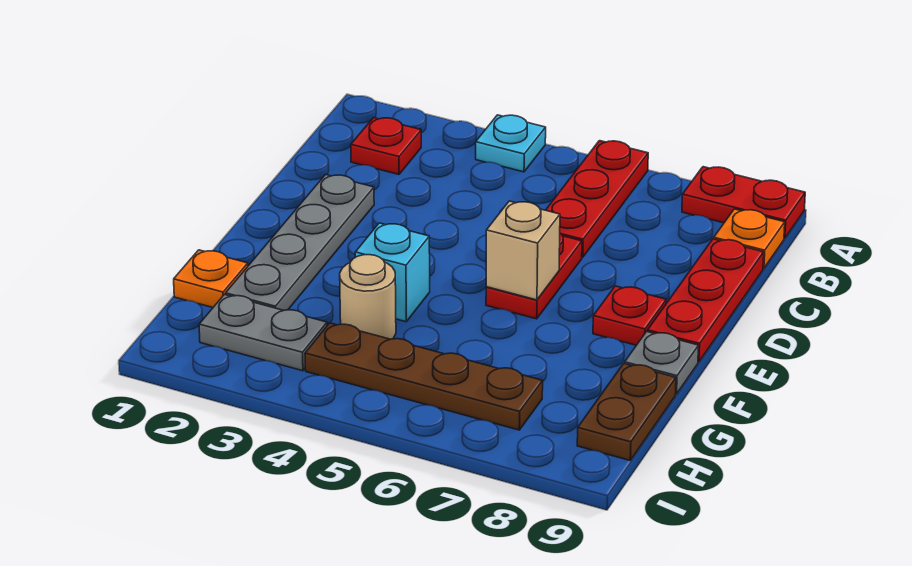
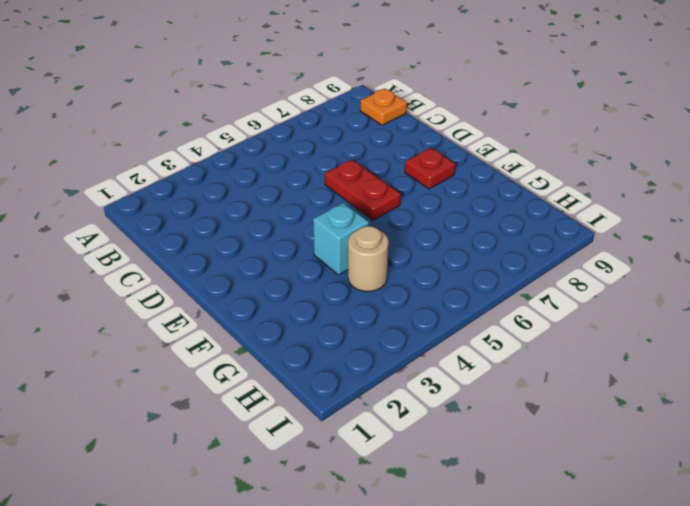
none -> cyan 1x1 plate [476,115,546,172]
none -> red 1x3 plate [546,141,648,257]
none -> red 1x2 plate [682,167,805,238]

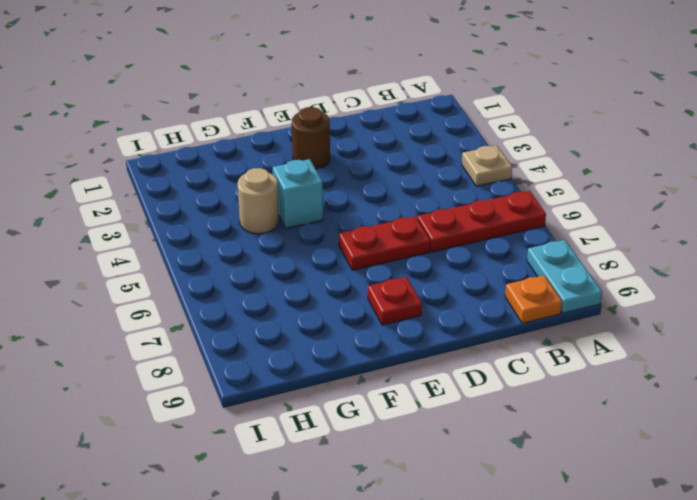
tan 1x1 plate [462,145,512,186] -> cyan 1x1 plate [476,115,546,172]
cyan 1x2 plate [527,240,602,313] -> red 1x2 plate [682,167,805,238]
brown 1x1 round brick [292,107,330,169] -> grey 1x4 plate [226,175,374,310]
none -> red 1x1 plate [351,118,421,175]
none -> red 1x3 plate [648,239,764,362]
none -> grey 1x1 plate [625,332,699,394]

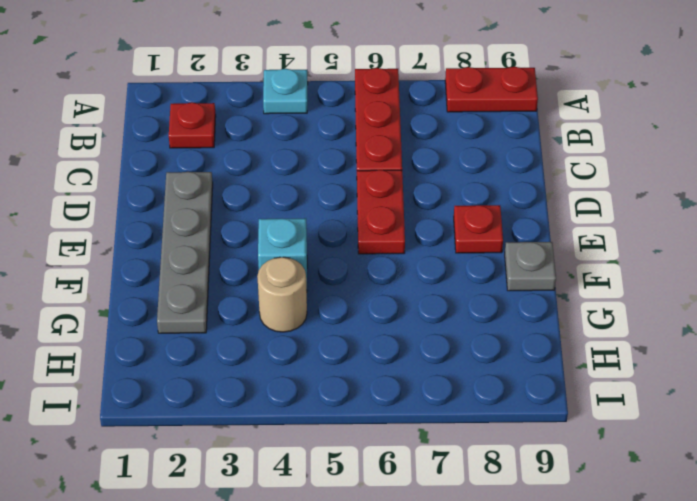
none -> orange 1x1 plate [714,209,785,268]
none -> red 1x3 plate [648,239,764,362]
none -> orange 1x1 plate [174,250,248,308]

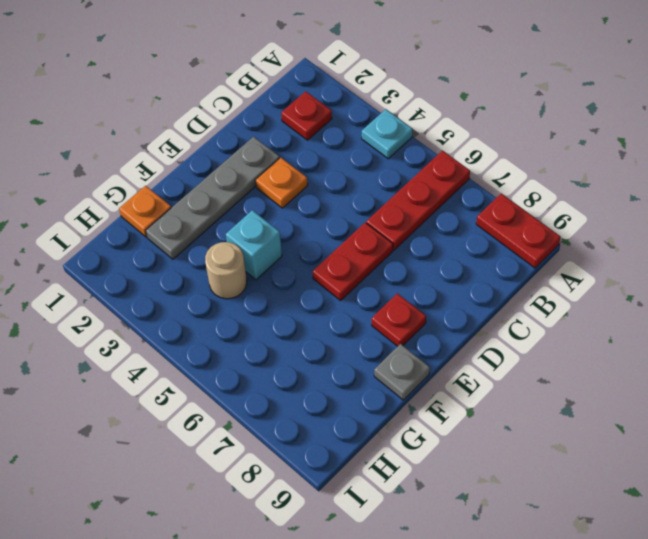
orange 1x1 plate [255,158,308,208] -> orange 1x1 plate moved to [714,209,785,268]
none -> red 1x3 plate [648,239,764,362]
none -> brown 1x2 plate [577,364,676,460]
none -> grey 1x2 plate [199,295,327,371]

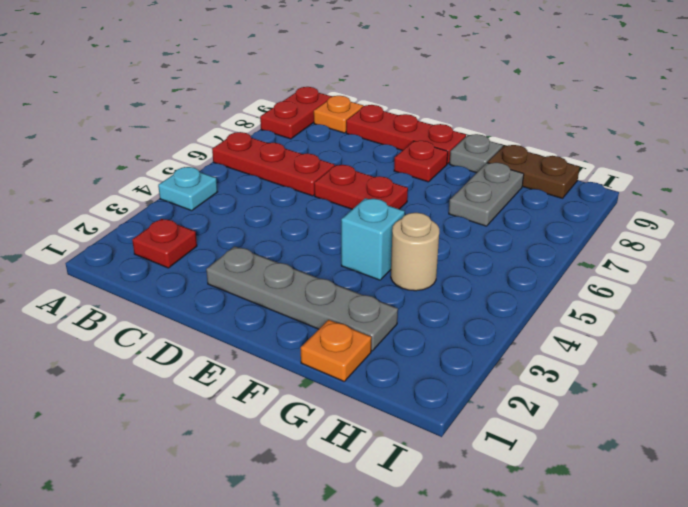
grey 1x2 plate [449,163,524,226] -> grey 1x2 plate moved to [199,295,327,371]
none -> brown 1x4 plate [305,323,543,430]
none -> tan 1x1 brick [486,201,560,300]

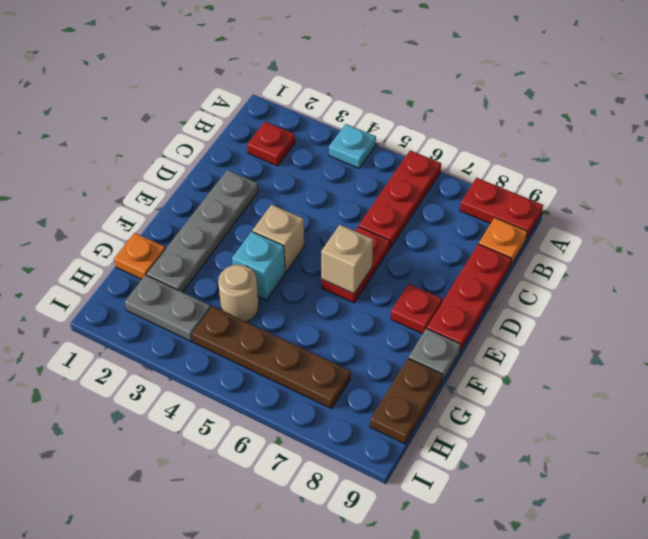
tan 1x1 brick [253,205,304,272] -> none

